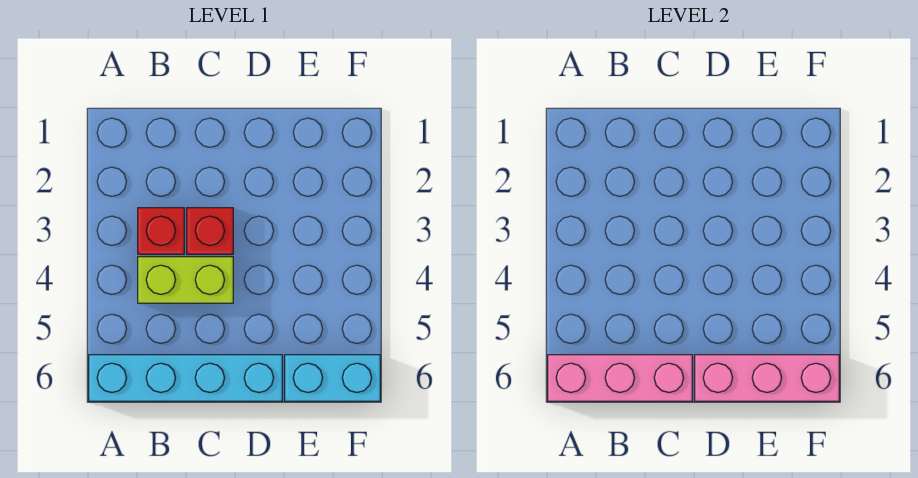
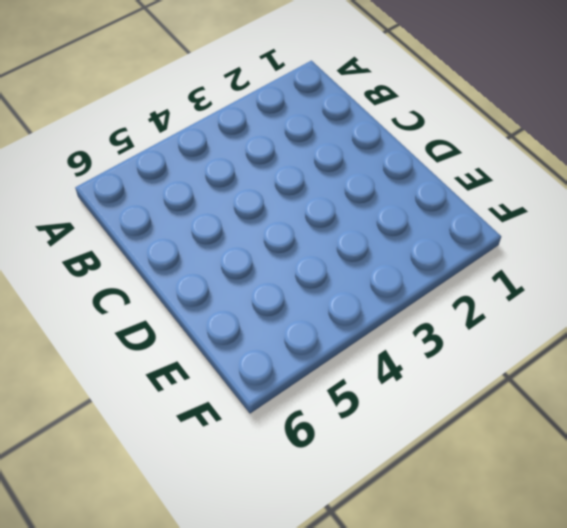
none -> cyan 1x4 brick [89,355,282,401]
none -> red 1x1 brick [138,208,184,254]

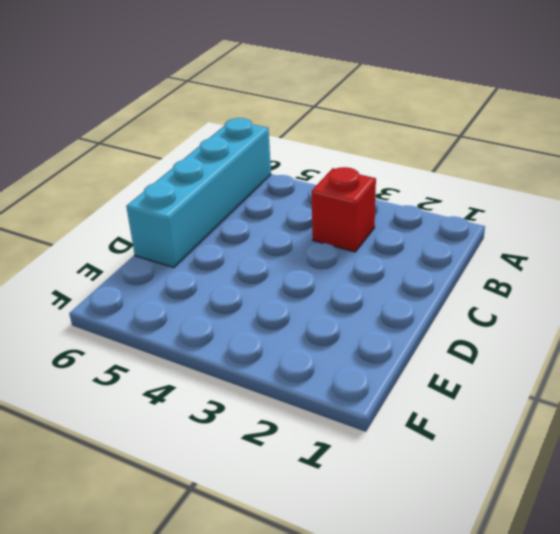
none -> lime 1x2 brick [138,257,233,303]
none -> red 1x1 brick [187,208,233,254]

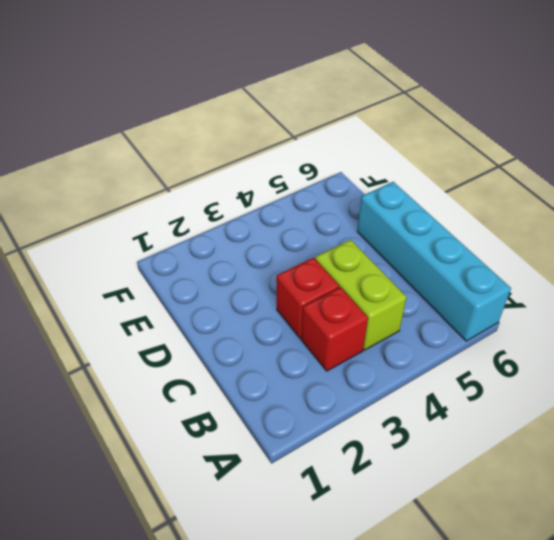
none -> cyan 1x2 brick [285,355,380,401]
none -> pink 1x3 brick [548,355,692,401]

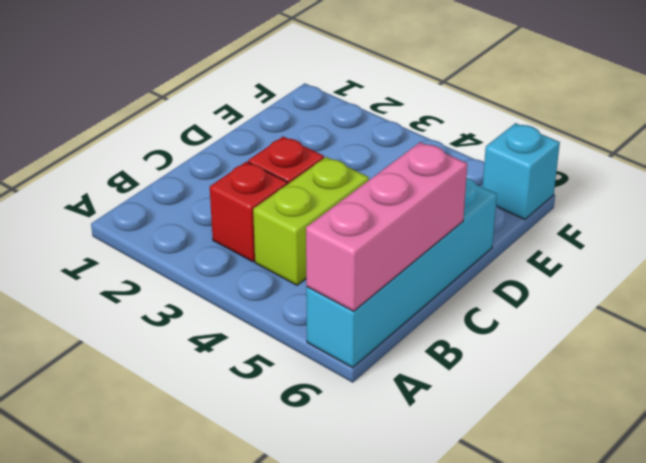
cyan 1x1 brick [482,123,560,219] -> cyan 1x2 brick [285,355,380,401]
none -> pink 1x3 brick [695,355,839,401]

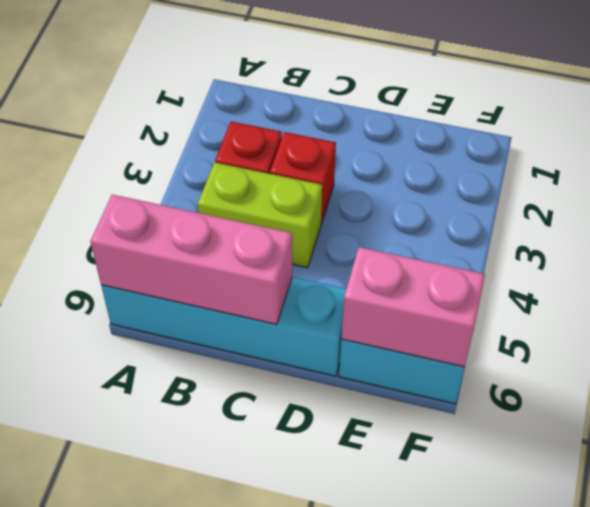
pink 1x2 brick [341,247,485,367] -> pink 1x3 brick [695,355,839,401]

